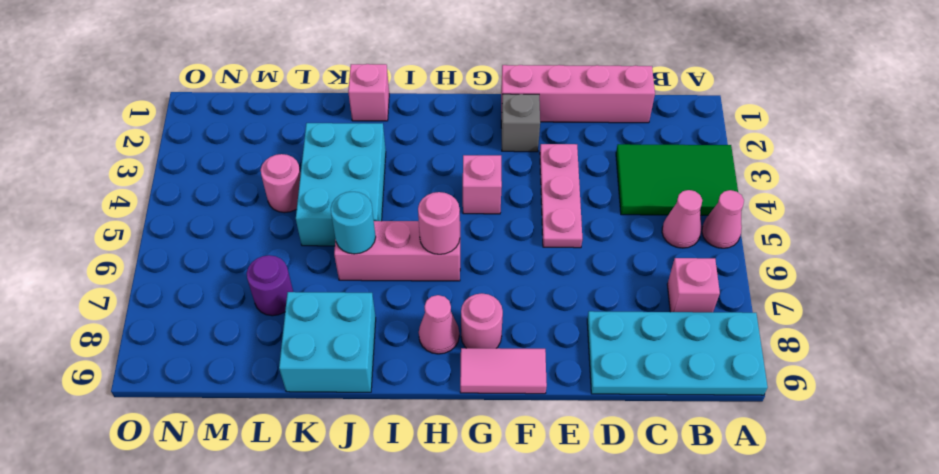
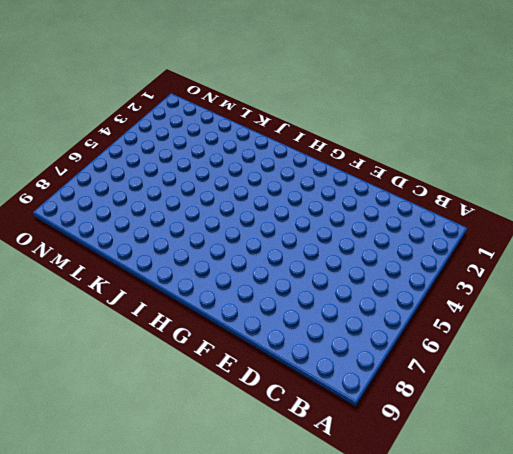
none -> green 2x3 tile [616,144,738,215]
none -> pink 1x1 cone [702,190,744,248]
none -> cyan 2x4 plate [587,311,768,395]

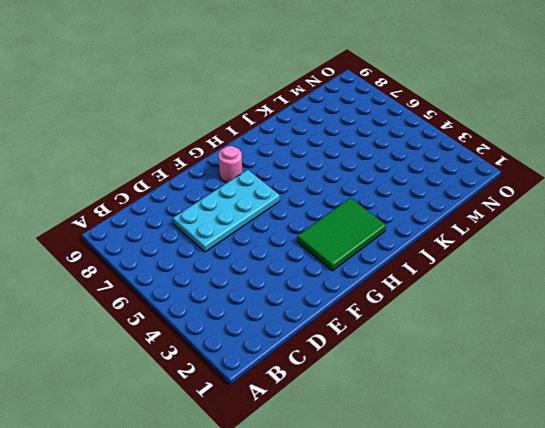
cyan 2x4 plate [173,170,280,252] -> cyan 2x4 plate moved to [587,311,768,395]
green 2x3 tile [297,198,386,271] -> green 2x3 tile moved to [616,144,738,215]
none -> pink 1x1 cone [702,190,744,248]
none -> pink 1x1 cone [662,190,702,248]
none -> pink 1x1 brick [667,258,720,312]

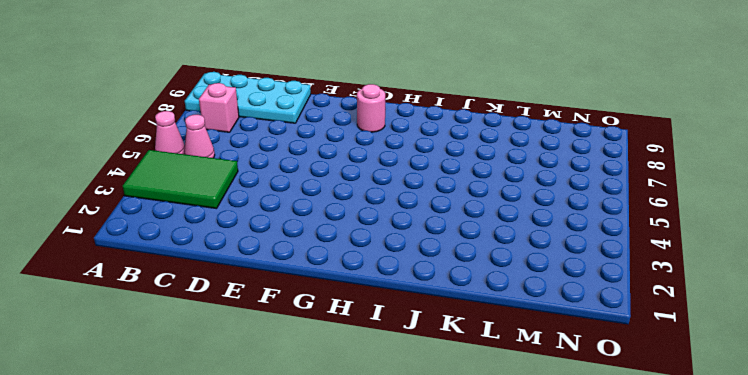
none -> pink 1x4 brick [501,65,655,123]
none -> pink 1x3 plate [540,144,582,248]
none -> grey 1x1 brick [501,94,540,152]

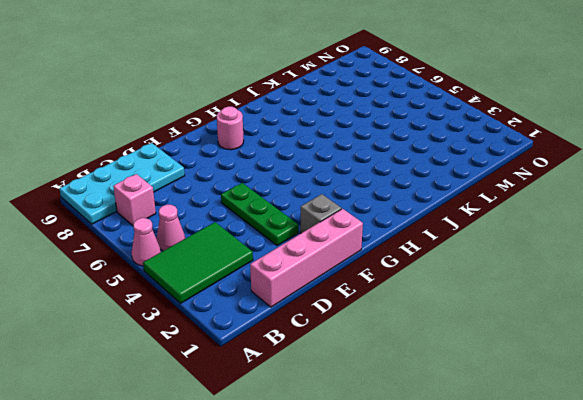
green 1x3 plate [221,183,298,246] -> pink 1x3 plate [540,144,582,248]
none -> pink 1x2 tile [460,348,547,394]
none -> pink 1x1 brick [463,155,502,214]
none -> pink 1x3 brick [334,221,460,281]

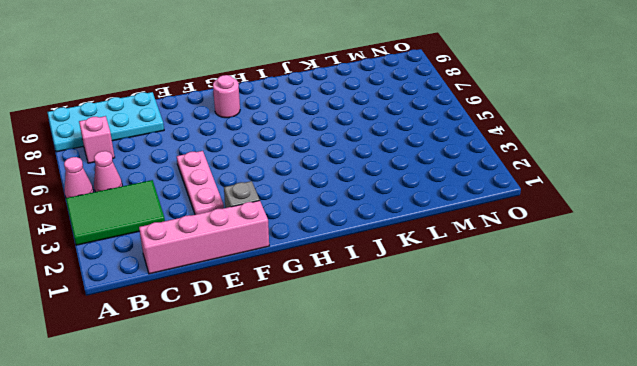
none -> pink 1x2 tile [460,348,547,394]
none -> pink 1x1 brick [463,155,502,214]
none -> pink 1x3 brick [334,221,460,281]

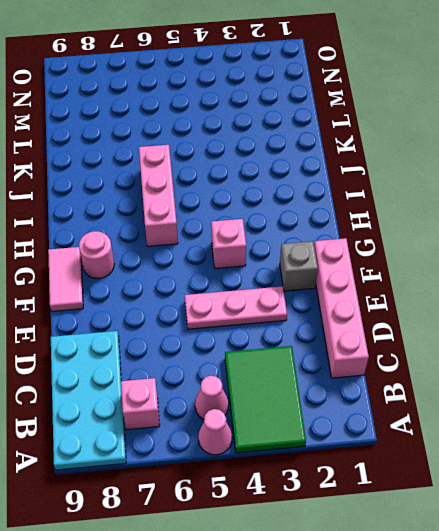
none -> pink 1x1 cone [419,295,459,354]
none -> pink 1x1 brick [348,64,389,121]
none -> cyan 2x3 brick [296,123,386,246]

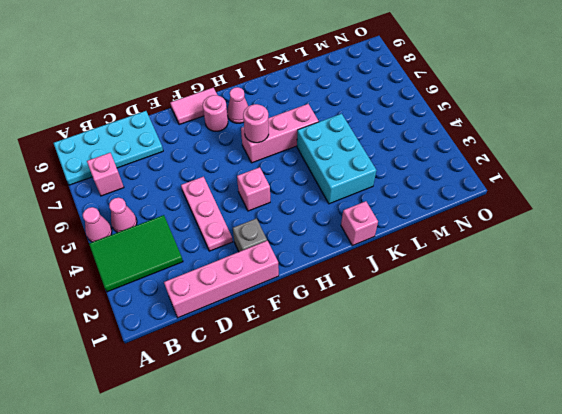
none -> cyan 2x2 brick [279,292,376,392]
none -> pink 1x1 round brick [261,154,301,213]
none -> purple 1x1 round brick [247,255,293,316]

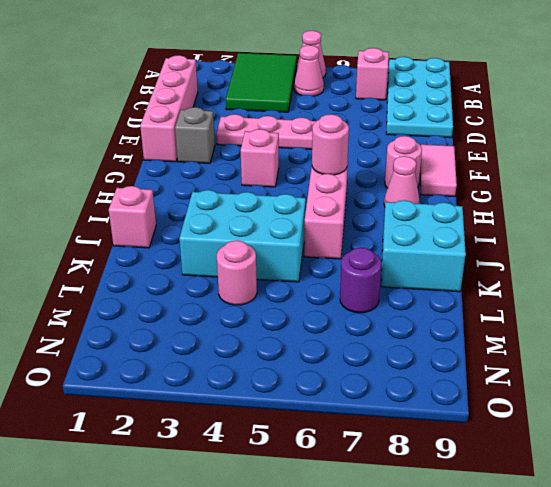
none -> cyan 1x1 round brick [331,192,376,254]

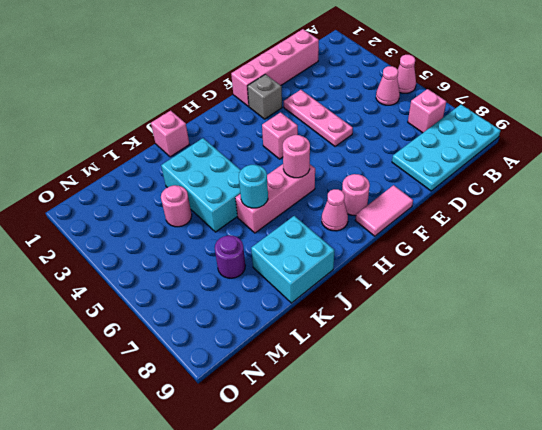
none -> green 2x3 tile [616,144,738,215]

